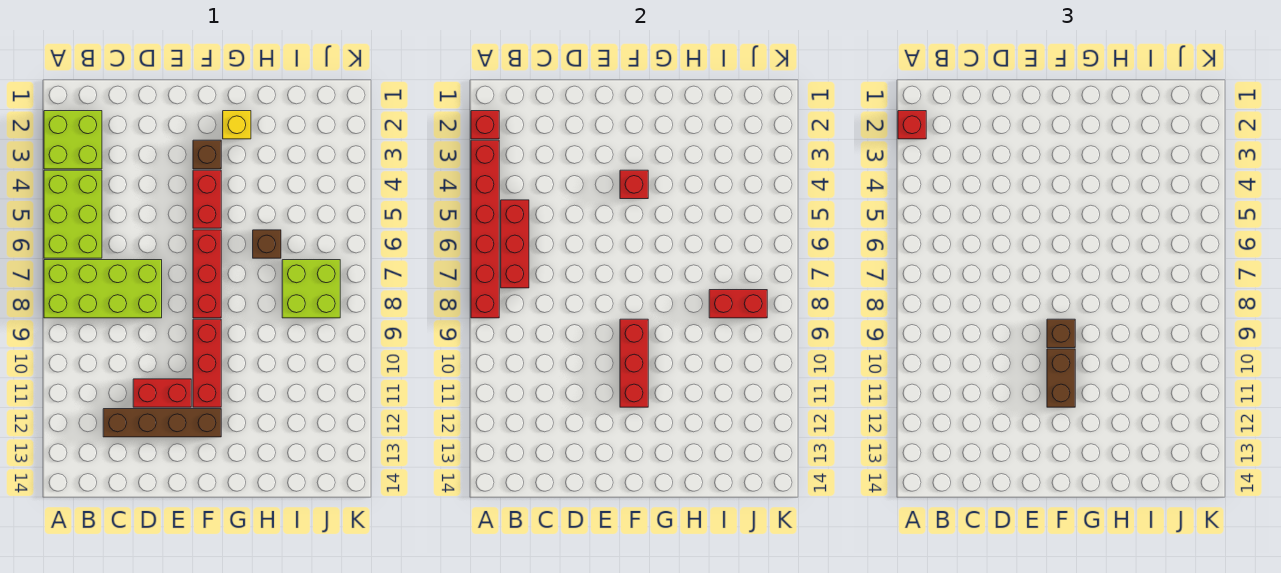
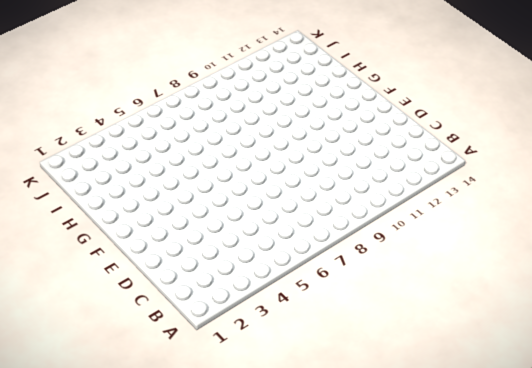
none -> lime 2x2 brick [44,111,102,169]
none -> lime 2x3 brick [44,170,102,258]
none -> lime 2x4 brick [44,260,162,318]

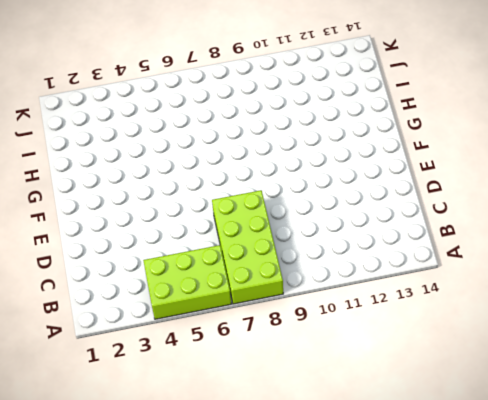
none -> lime 2x2 brick [44,111,102,169]
none -> brown 1x4 brick [103,409,221,437]
none -> red 1x2 brick [133,379,191,407]

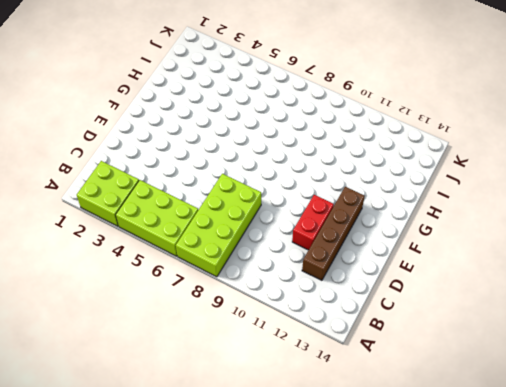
none -> brown 1x1 brick [193,140,221,169]
none -> red 1x2 brick [193,170,221,228]
none -> red 1x3 brick [193,230,221,318]

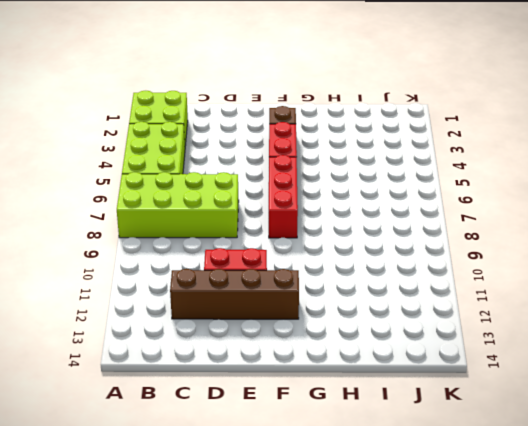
none -> red 1x3 brick [193,319,221,407]
none -> yellow 1x1 brick [223,111,251,139]
none -> brown 1x1 brick [253,230,281,258]

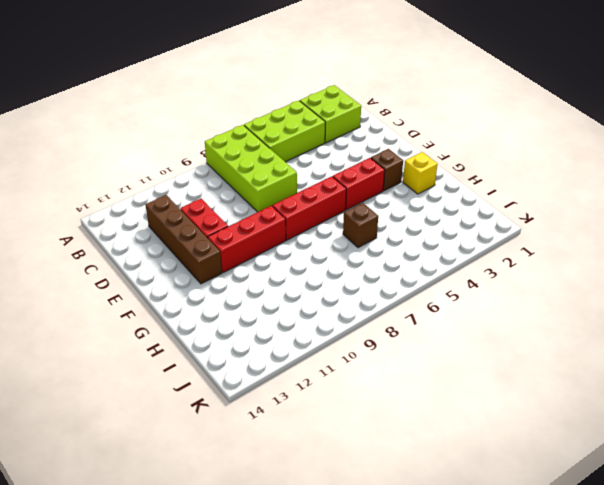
none -> lime 2x2 brick [282,260,340,318]
none -> red 1x1 brick [471,111,499,139]
none -> red 1x6 brick [471,140,499,318]

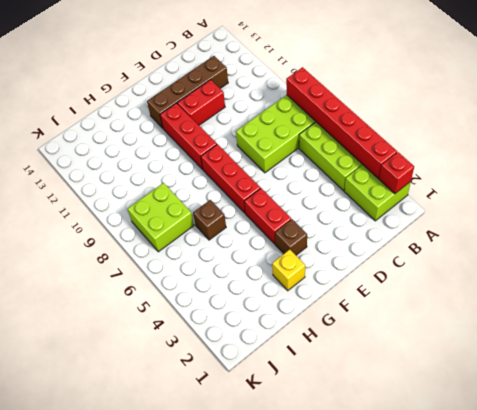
none -> red 1x3 brick [501,200,529,288]
none -> red 1x1 brick [620,170,648,199]
none -> red 1x3 brick [620,319,648,407]

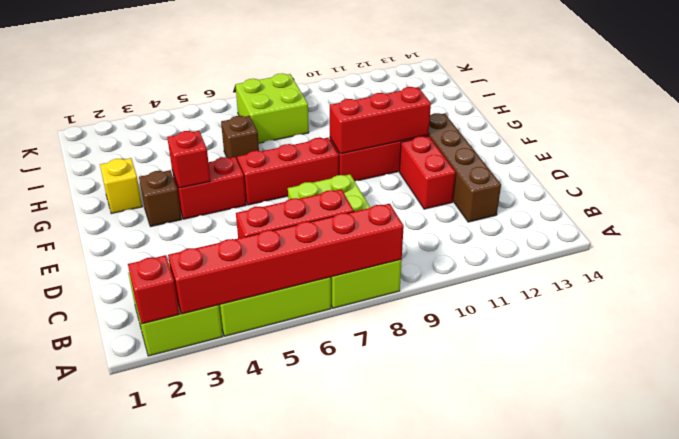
none -> red 1x2 brick [709,290,767,318]
none -> red 1x1 brick [898,111,926,139]
none -> brown 1x1 brick [1047,319,1075,348]

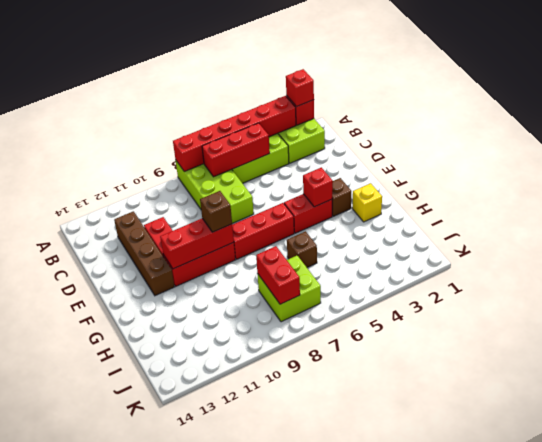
none -> brown 1x2 brick [1047,349,1075,407]

